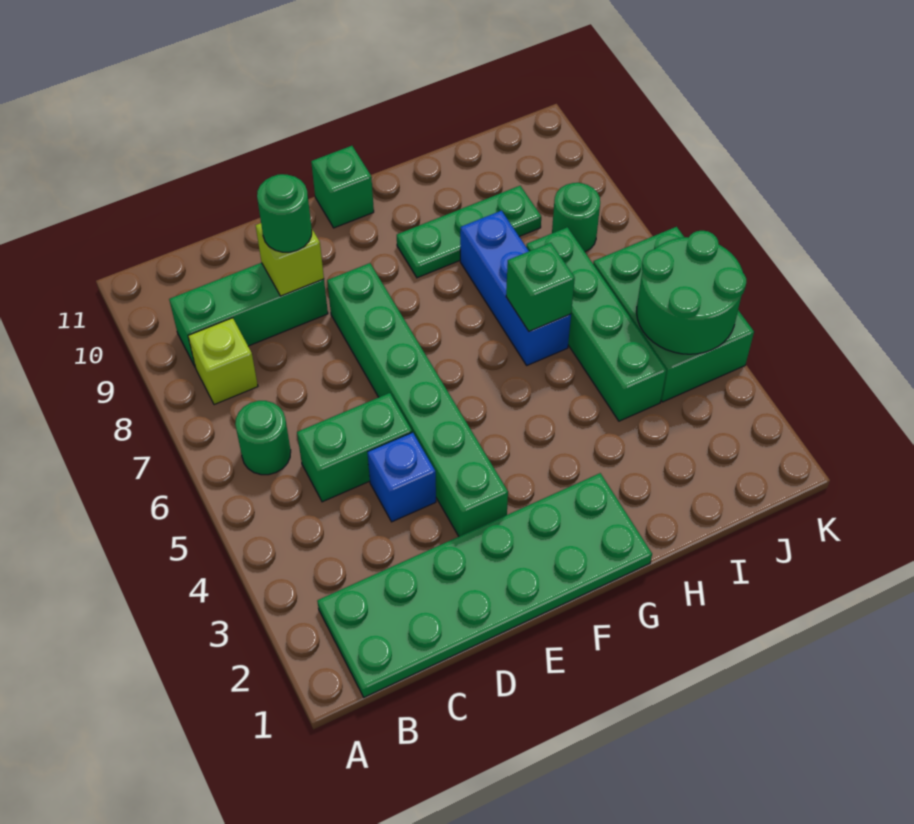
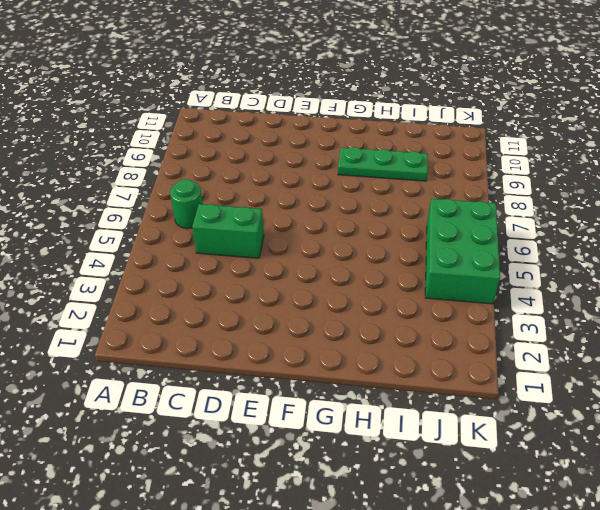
none -> green 2x6 plate [317,473,652,697]
none -> lime 1x1 brick [188,318,258,405]
none -> green 1x3 brick [169,263,328,366]

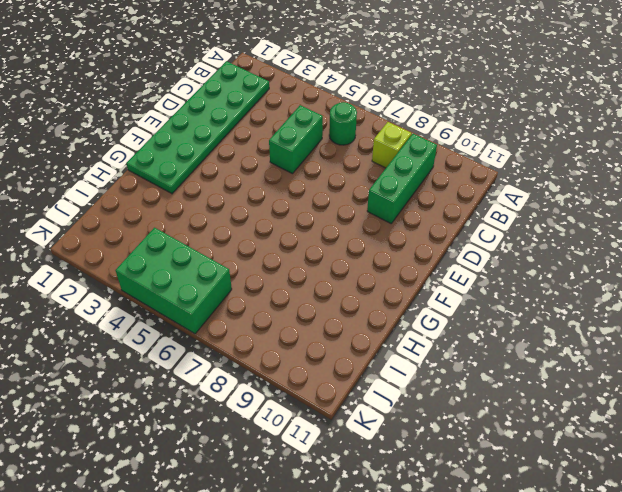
none -> blue 1x1 brick [367,432,436,522]
none -> green 1x6 brick [327,263,508,536]
none -> green 1x1 brick [311,146,374,228]

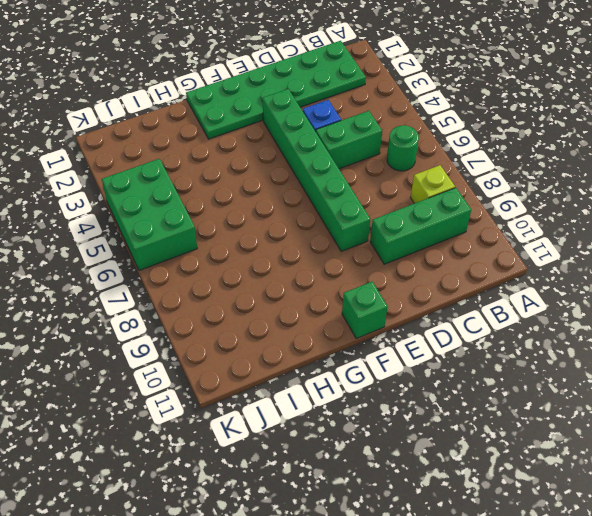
none -> green 1x3 plate [397,186,541,278]
none -> blue 1x3 brick [460,211,571,365]
none -> green 1x4 brick [526,227,667,421]

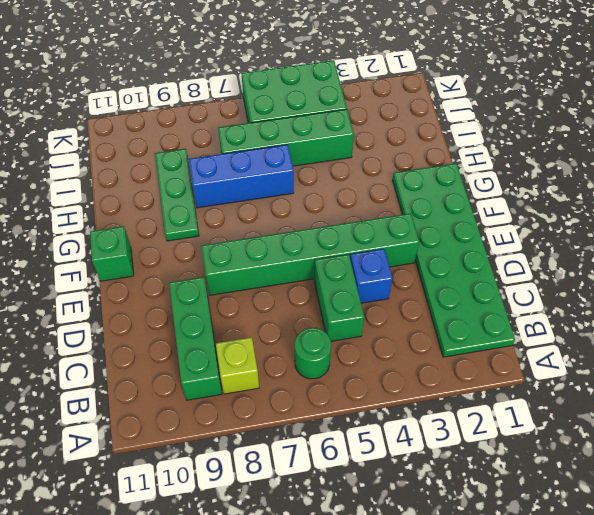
none -> green 1x1 round brick [552,183,600,252]
none -> lime 1x1 brick [256,223,324,296]
none -> green 1x1 brick [506,243,575,331]

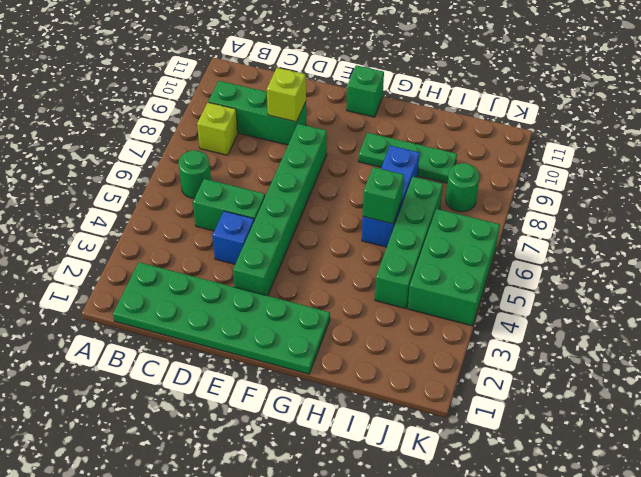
none -> green 2x2 round brick [637,231,746,354]
none -> green 1x1 round brick [257,174,312,252]

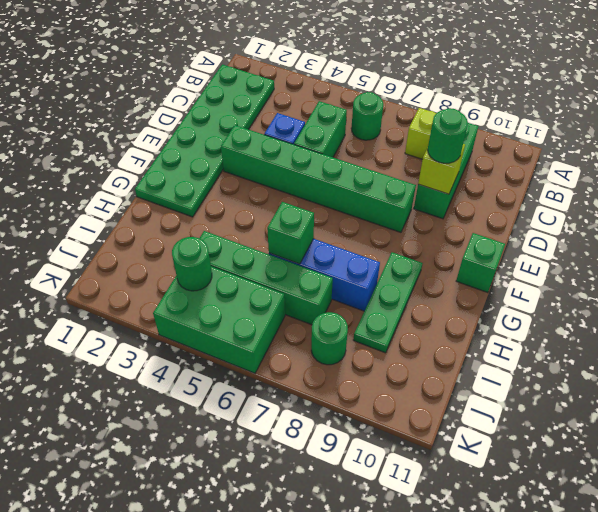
green 1x1 round brick [172,237,212,291] -> green 2x2 round brick [637,231,746,354]

